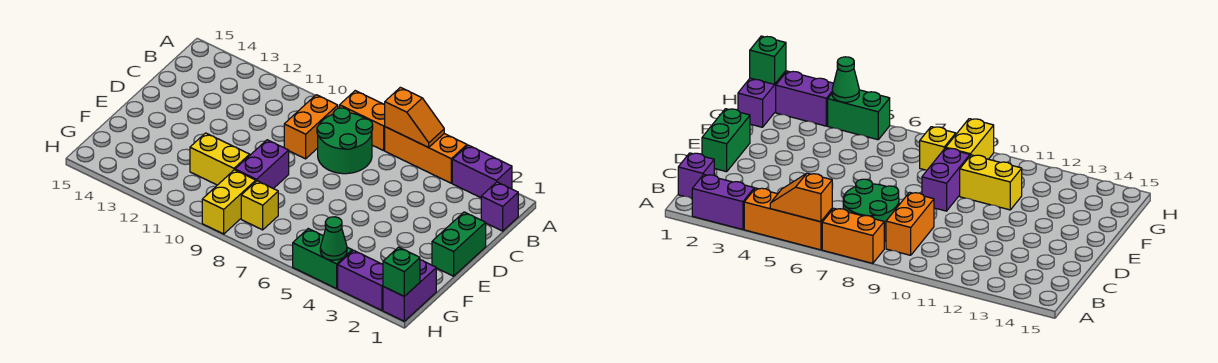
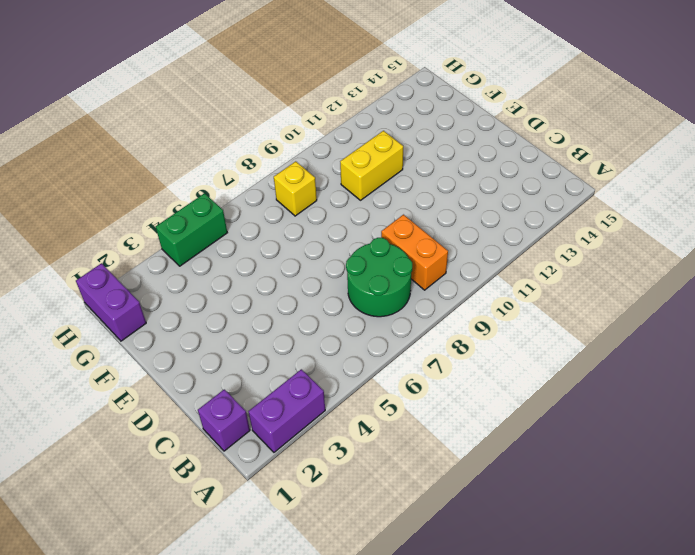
none -> orange 1x3 brick [385,127,467,183]
none -> orange 1x2 brick [340,91,385,151]
none -> green 1x2 brick [432,212,486,276]

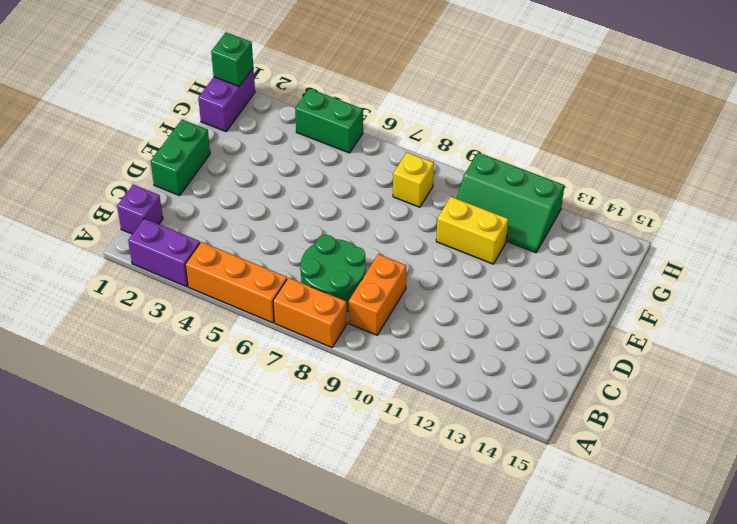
green 2x3 slope [456,153,564,253] -> none
none -> purple 1x2 brick [235,140,289,189]
none -> yellow 1x2 brick [202,170,256,234]
none -> purple 1x2 brick [338,250,383,310]

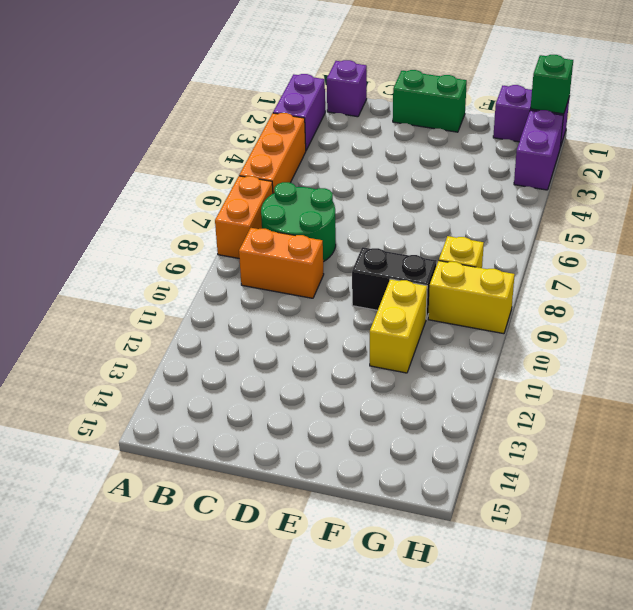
black 1x2 brick [352,247,437,319] -> purple 1x2 brick [235,140,289,189]
none -> green 1x2 brick [293,229,352,289]
none -> orange 1x2 slope [385,87,444,147]
none -> green 1x1 cone [320,217,347,260]

